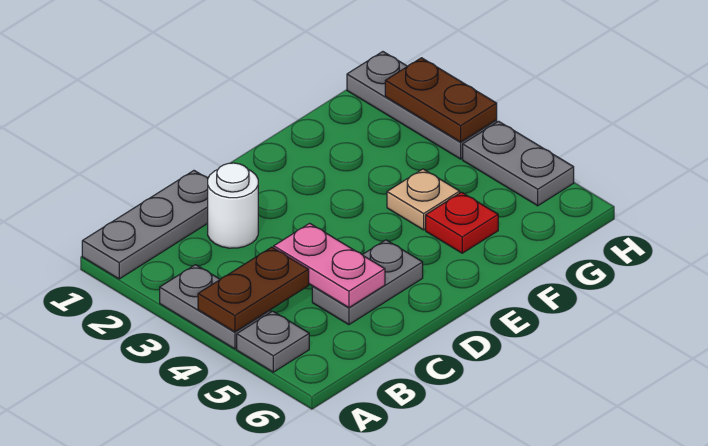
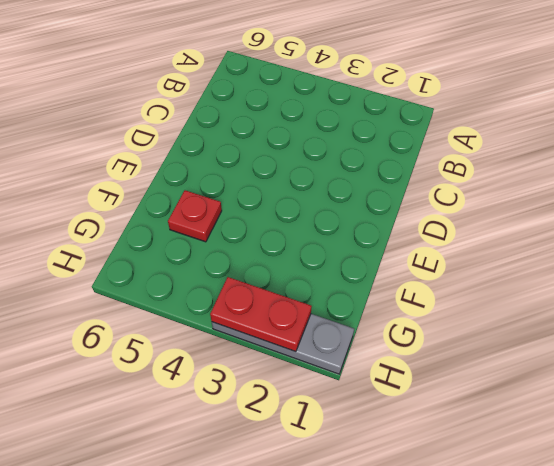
red 1x2 plate [210,277,312,352] -> brown 1x2 plate [385,58,497,142]
none -> grey 1x3 plate [82,171,208,279]
none -> grey 1x2 plate [160,265,271,349]
none -> grey 1x1 plate [237,311,309,372]

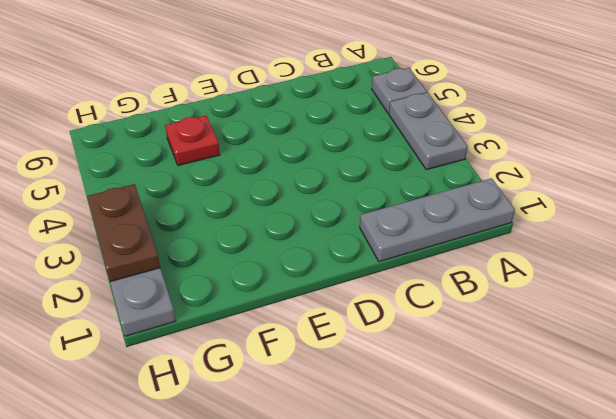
none -> white 1x1 round brick [208,163,258,248]
none -> grey 1x2 plate [312,240,423,325]
none -> tan 1x1 plate [387,169,460,230]

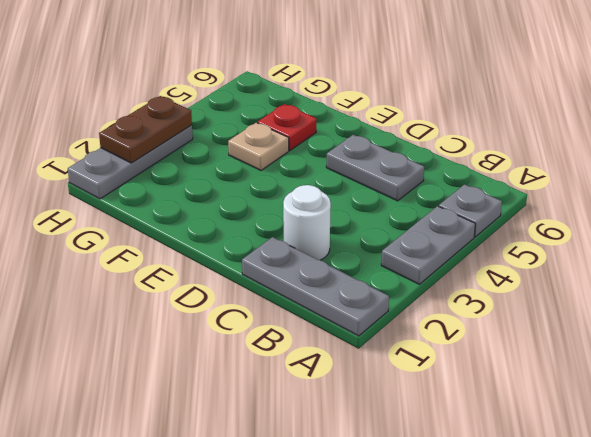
none -> grey 1x2 plate [463,121,574,206]
none -> brown 1x2 plate [198,247,309,332]
none -> pink 1x2 plate [274,223,385,308]

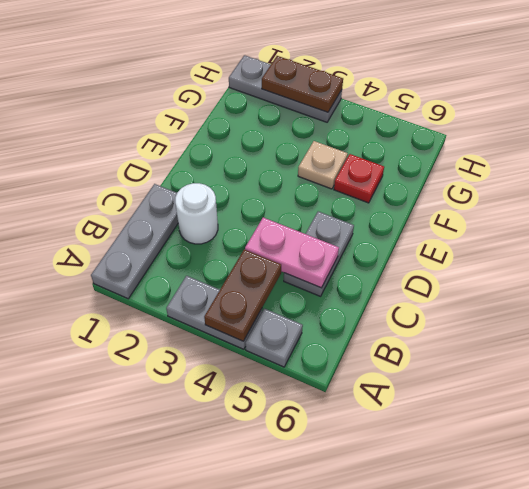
none -> grey 1x2 plate [463,121,574,206]

